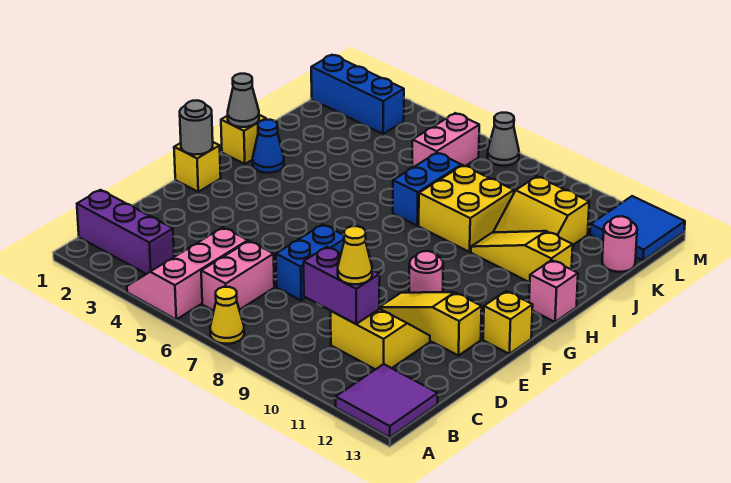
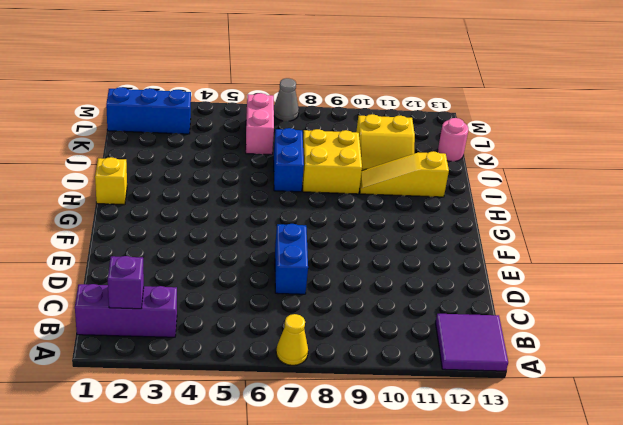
purple 1x1 brick [108,256,144,309] -> none
none -> pink 2x3 slope [127,227,248,319]
none -> pink 1x2 brick [201,241,274,311]
none -> yellow 2x2 slope [331,309,430,369]

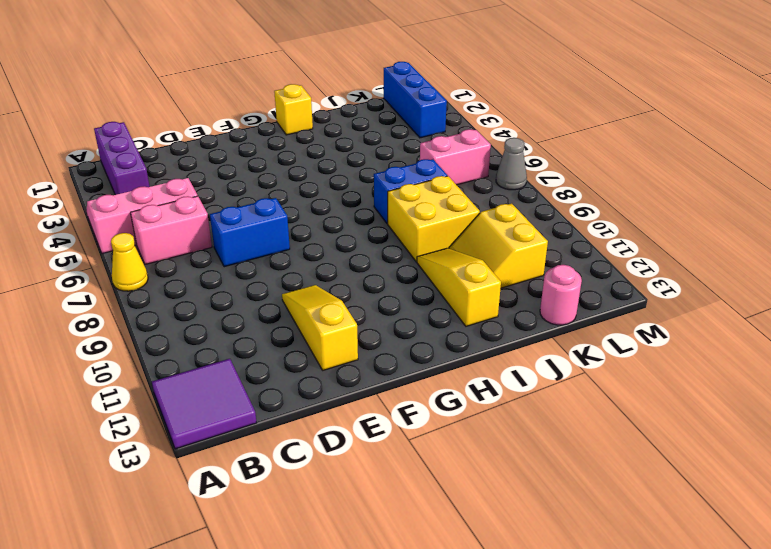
none -> yellow 2x2 slope [331,309,430,369]
none -> yellow 1x1 brick [174,142,221,192]
none -> pink 1x1 round brick [409,251,443,293]

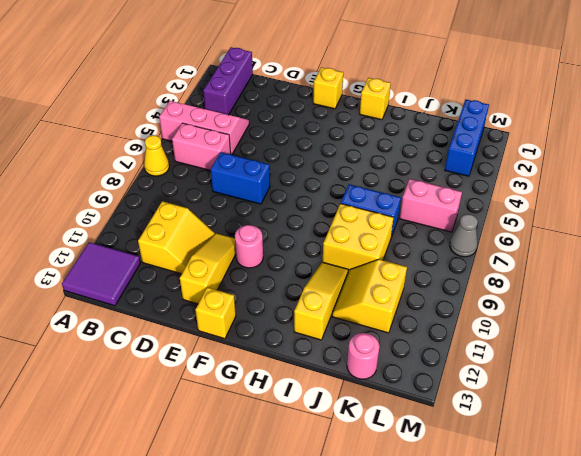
none -> blue 1x1 cone [253,120,284,173]
none -> pink 1x1 brick [529,260,578,322]
none -> blue 2x2 tile [590,196,685,261]

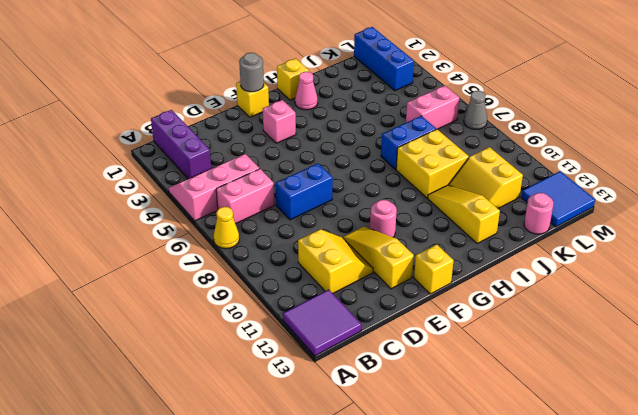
pink 1x1 brick [263,100,296,143] -> pink 1x1 brick moved to [529,260,578,322]
pink 1x1 cone [295,72,318,110] -> blue 1x1 cone [253,120,284,173]
none -> purple 1x2 brick [304,247,380,324]
none -> grey 1x1 cone [228,74,259,127]
none -> yellow 1x1 cone [338,226,372,284]

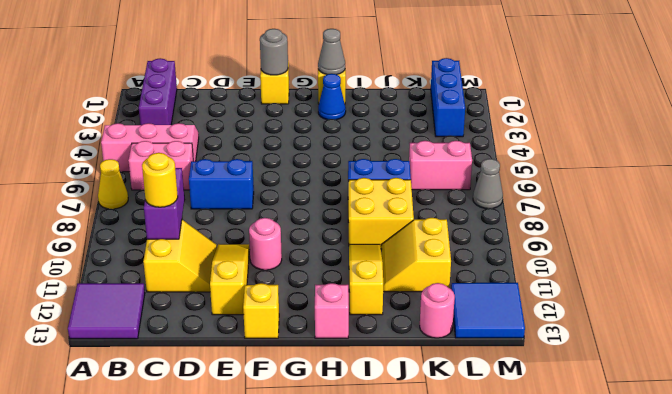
yellow 1x1 round brick [142,153,178,207] -> yellow 1x1 cone [338,226,372,284]

